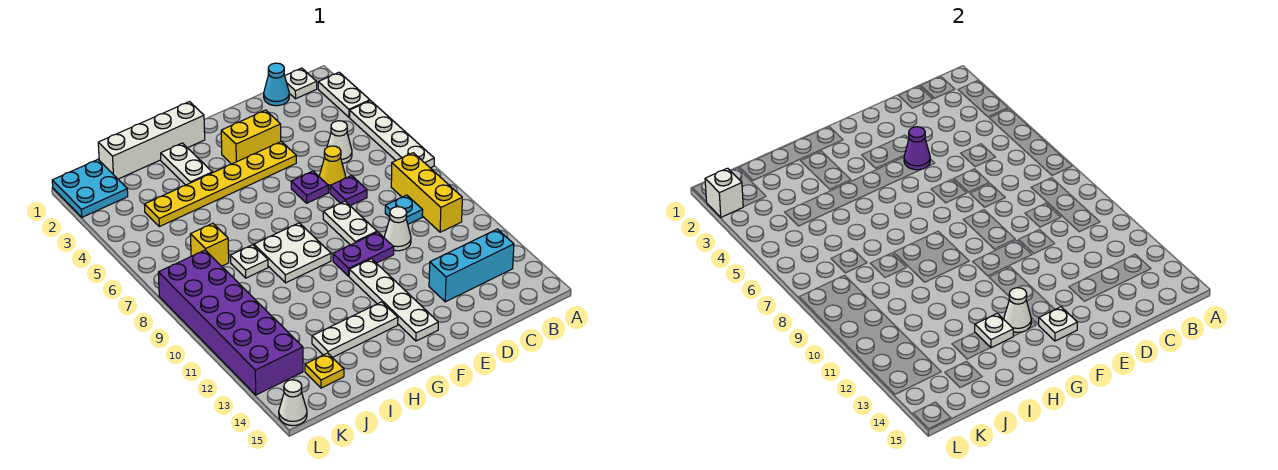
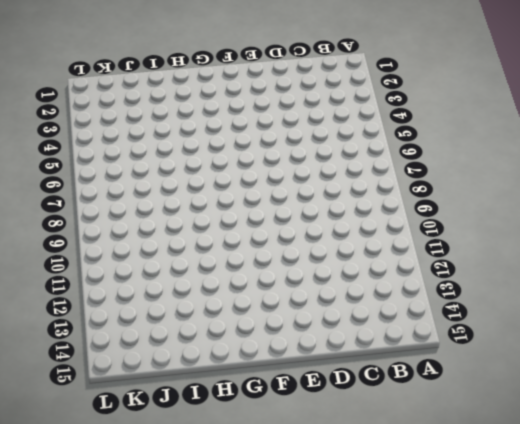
none -> white 1x2 plate [318,72,370,117]
none -> white 1x4 plate [350,101,434,168]
none -> white 1x1 plate [285,68,317,99]
none -> yellow 1x3 brick [391,153,462,232]

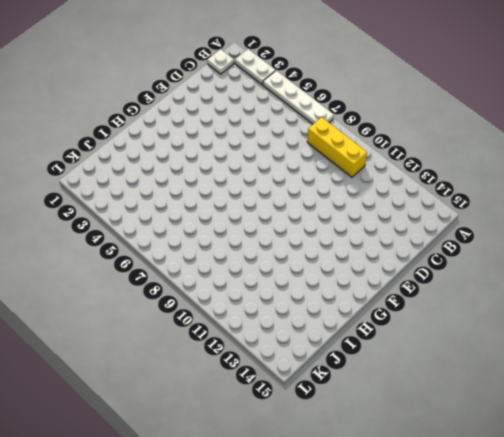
none -> cyan 1x3 brick [429,229,514,302]
none -> cyan 1x1 cone [264,63,289,106]
none -> white 1x1 cone [327,121,352,164]
none -> cyan 1x1 plate [385,195,423,224]

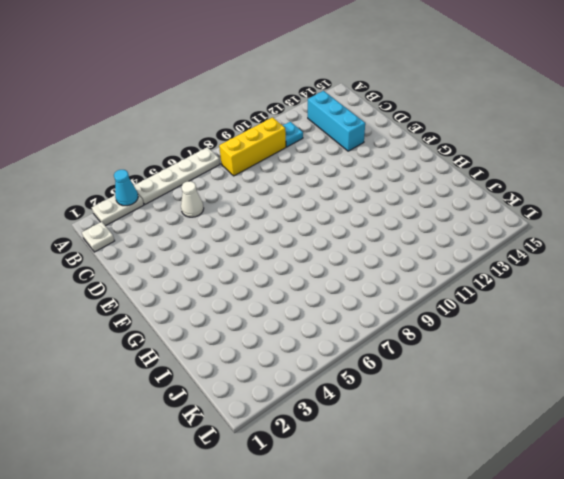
cyan 1x1 cone [114,170,138,206] -> cyan 1x1 cone moved to [264,63,289,106]
cyan 1x1 plate [283,122,303,147] -> cyan 1x1 plate moved to [385,195,423,224]
none -> yellow 1x1 cone [319,146,346,189]
none -> purple 1x1 plate [330,176,367,206]
none -> white 1x1 cone [384,207,411,251]
none -> yellow 1x2 brick [221,110,281,164]

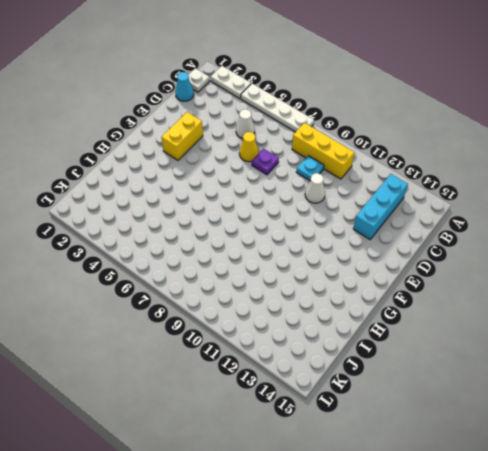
none -> yellow 1x6 plate [144,141,296,227]
none -> purple 1x1 plate [291,171,328,203]
none -> white 1x2 plate [323,201,377,245]
none -> purple 1x2 plate [333,232,394,276]

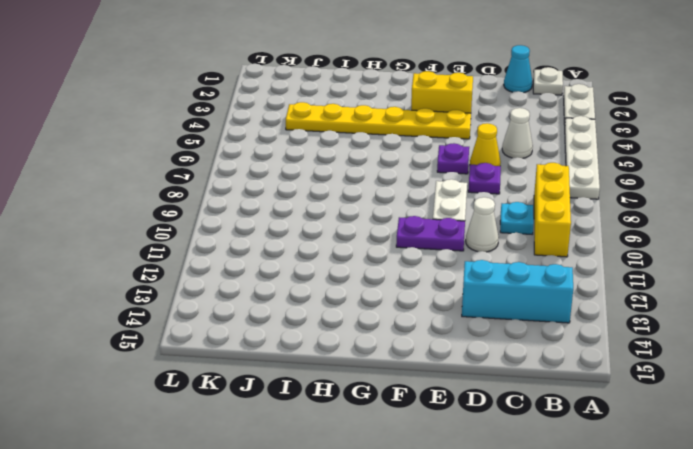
none -> white 1x4 plate [349,259,438,341]
none -> white 1x4 brick [98,102,205,179]
none -> white 2x2 plate [254,223,331,283]
none -> white 1x3 plate [312,302,398,357]

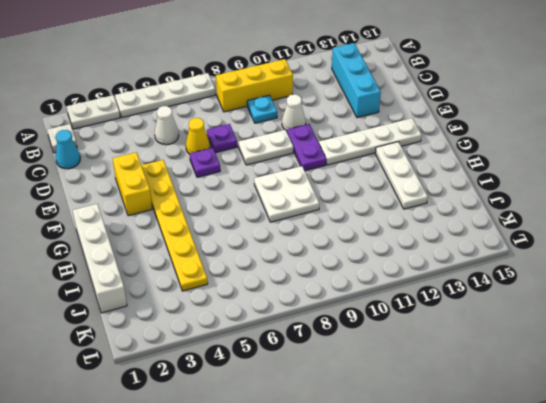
none -> white 1x2 plate [161,143,212,185]
none -> white 1x1 plate [230,245,268,278]
none -> yellow 1x1 brick [190,223,229,266]
none -> yellow 1x1 plate [305,353,344,388]

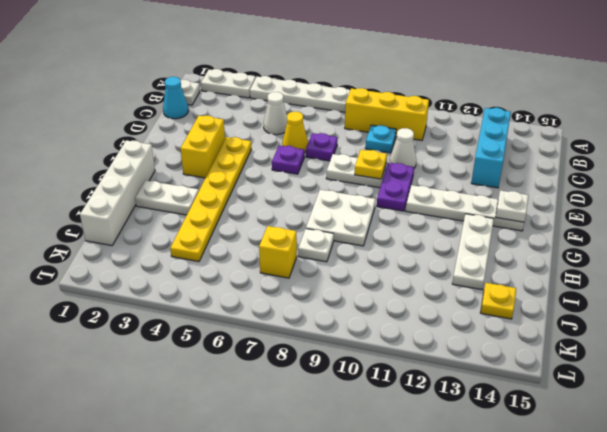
yellow 1x1 plate [355,150,387,179] -> none
none -> cyan 2x2 plate [52,160,128,217]
none -> purple 2x6 brick [158,250,303,395]
none -> white 1x1 cone [279,380,307,426]
none -> purple 1x1 cone [904,127,930,170]

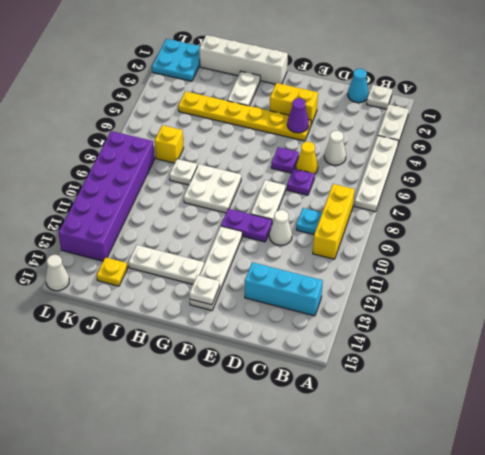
none -> white 1x1 cone [1004,288,1031,332]
none -> white 1x1 plate [975,313,1013,348]
none -> white 1x1 brick [705,168,743,217]

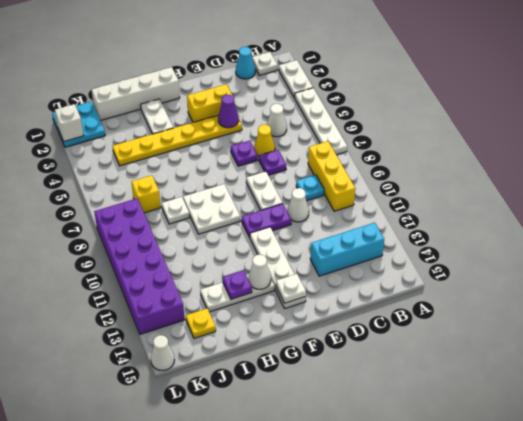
purple 1x1 plate [223,270,252,299] -> white 1x1 plate [975,313,1013,348]

